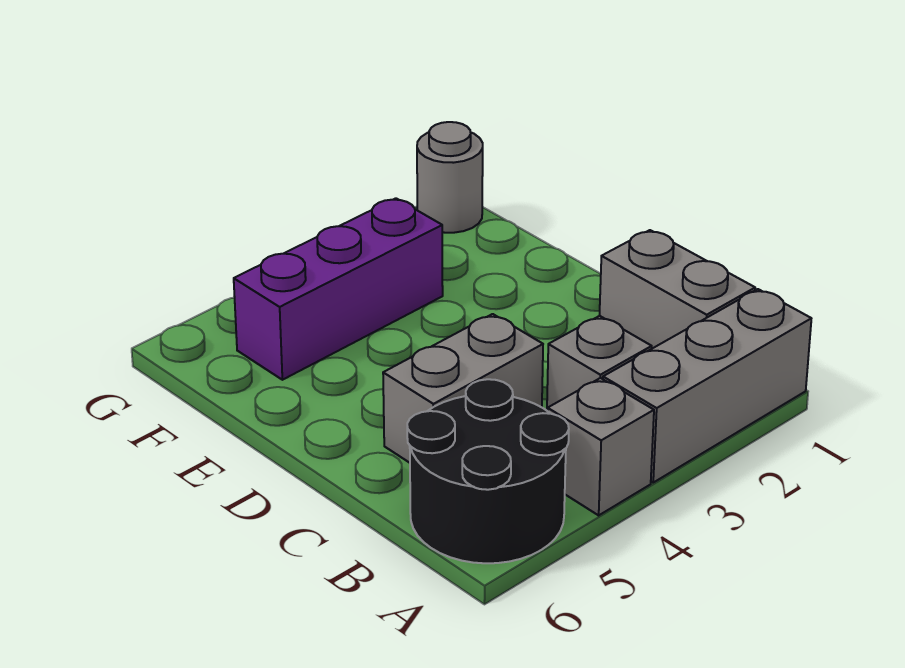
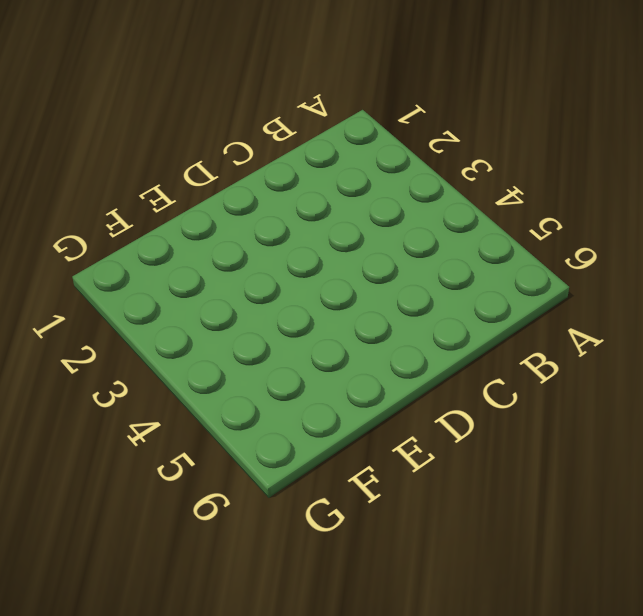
none -> grey 1x3 brick [603,289,811,482]
none -> grey 1x1 brick [548,378,654,515]

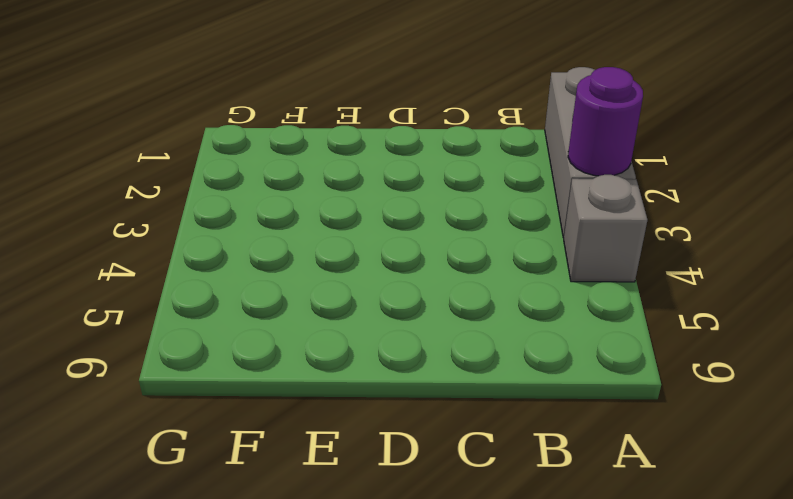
purple 1x1 round brick [568,67,643,176] -> none
none -> black 2x2 round brick [407,379,569,563]
none -> grey 1x2 brick [599,230,755,348]

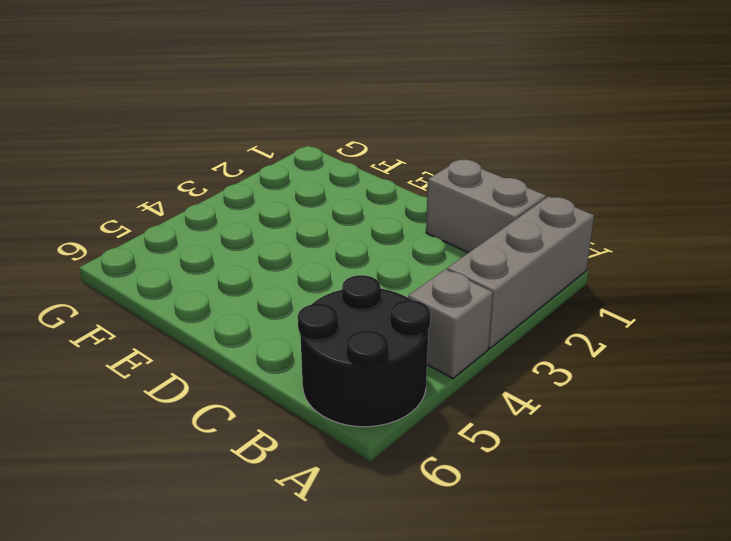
none -> grey 1x1 brick [547,316,652,411]
none -> grey 1x2 brick [383,314,543,463]

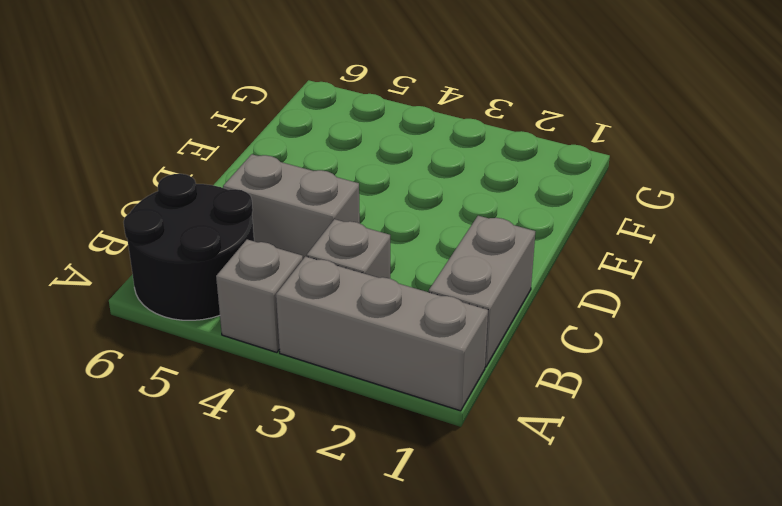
none -> purple 1x3 brick [234,198,443,380]
none -> grey 1x1 round brick [417,122,483,233]

